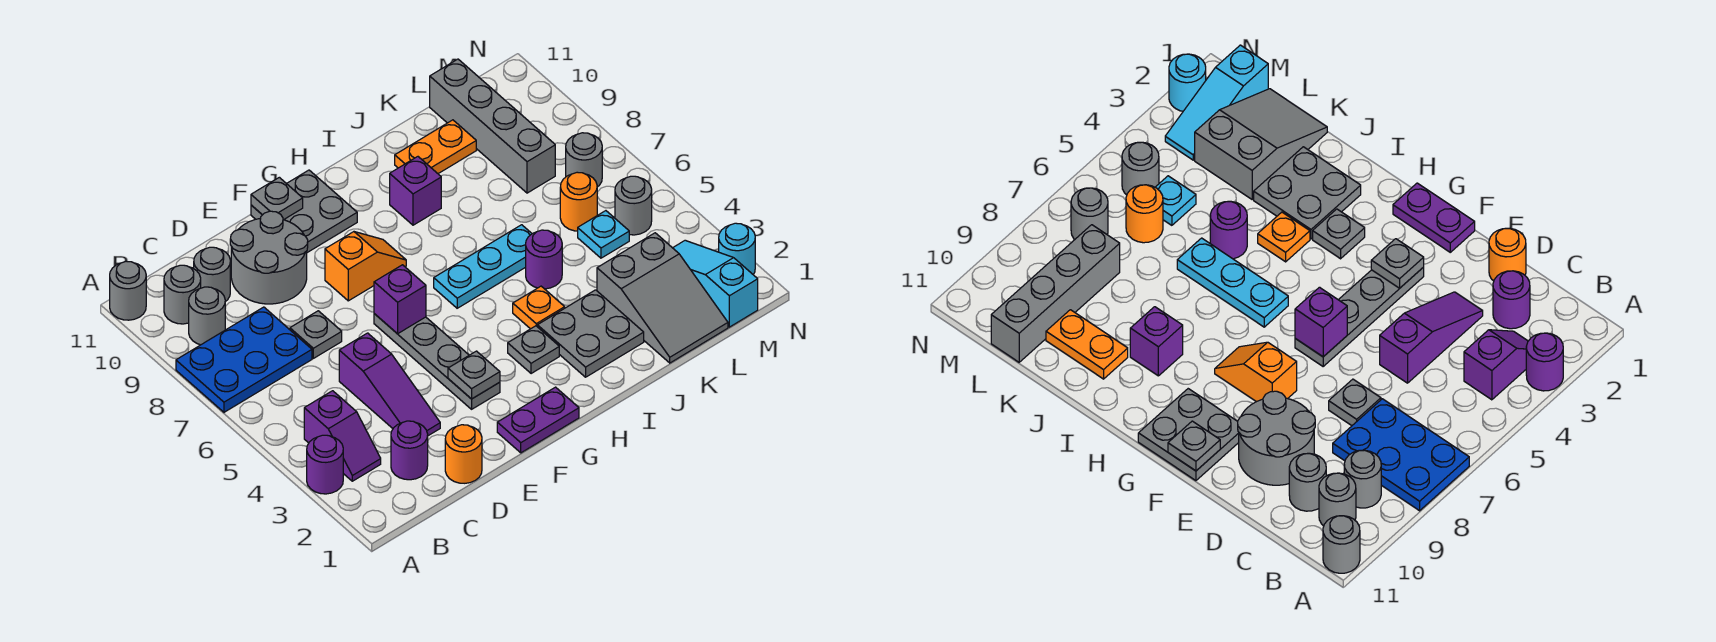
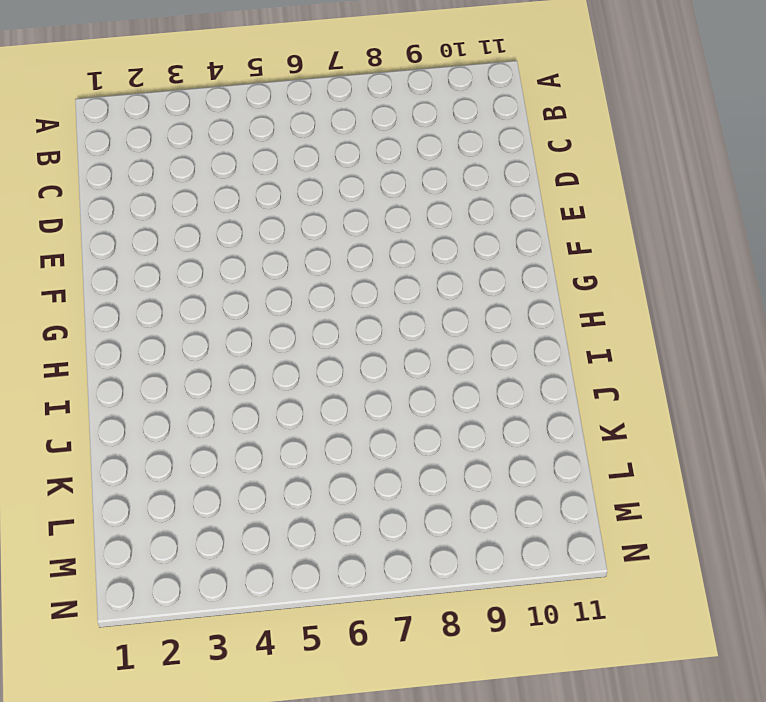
none -> purple 1x1 round brick [307,435,343,494]
none -> blue 2x3 plate [176,307,312,412]
none -> grey 1x1 round brick [110,261,146,320]
none -> purple 1x2 slope [304,391,381,481]

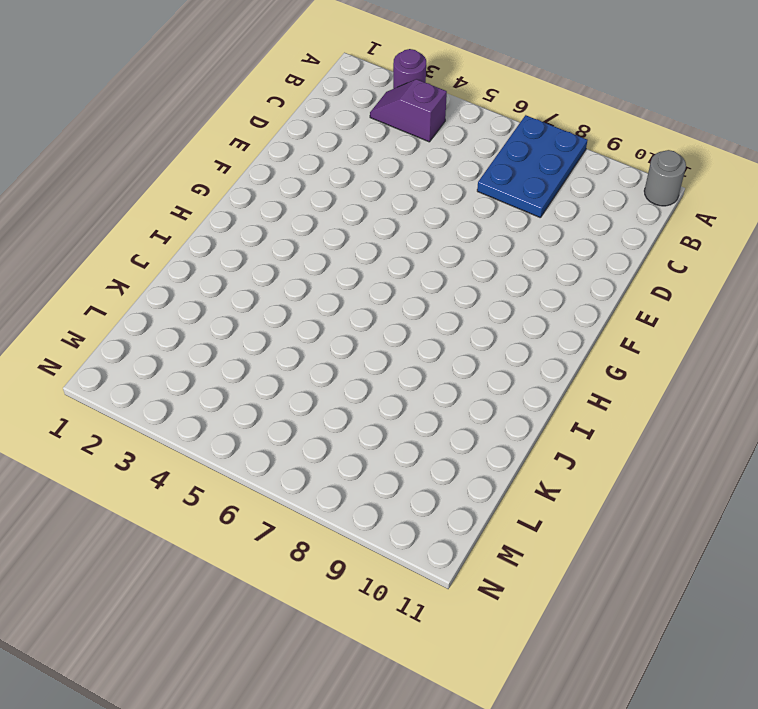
none -> grey 1x1 round brick [189,287,225,345]
none -> grey 1x1 round brick [164,265,201,324]
none -> purple 1x1 round brick [391,421,428,480]
none -> grey 1x1 round brick [194,247,230,302]

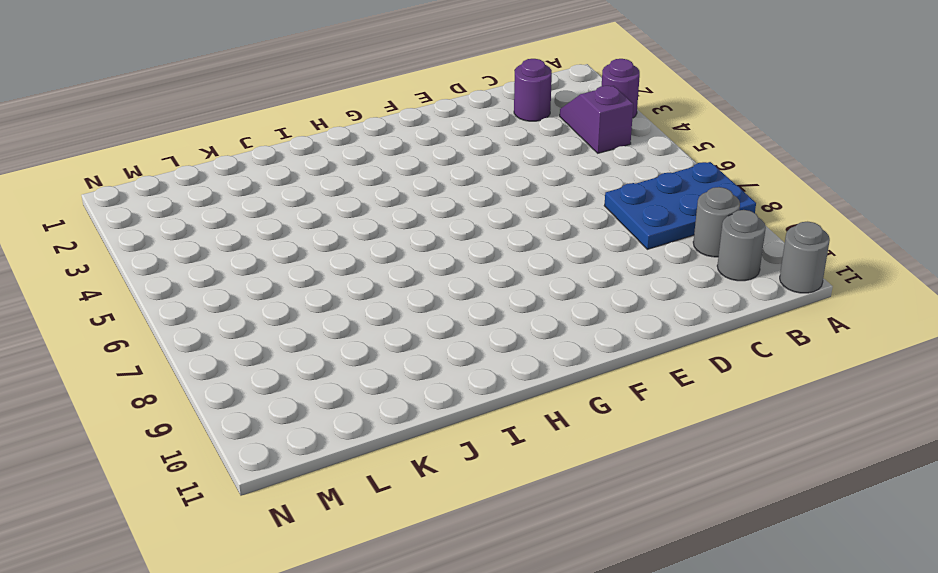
none -> grey 1x1 round brick [194,247,230,302]
none -> orange 1x1 round brick [445,425,482,483]
none -> purple 1x3 slope [339,333,440,436]
none -> grey 1x1 plate [290,311,342,358]

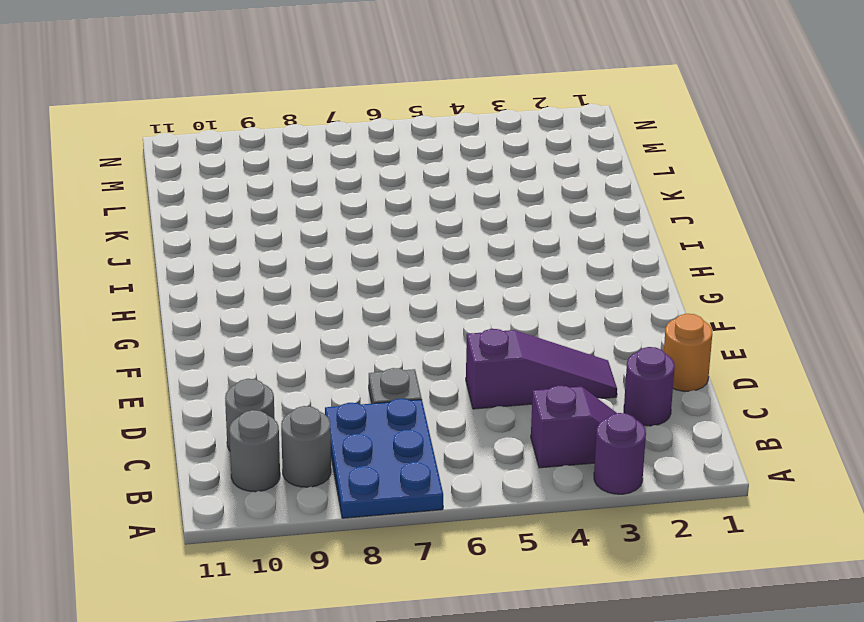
none -> grey 1x1 round brick [110,261,146,320]
none -> grey 2x2 round brick [230,211,308,304]
none -> purple 1x2 plate [497,387,579,453]
none -> grey 1x4 plate [374,314,500,409]

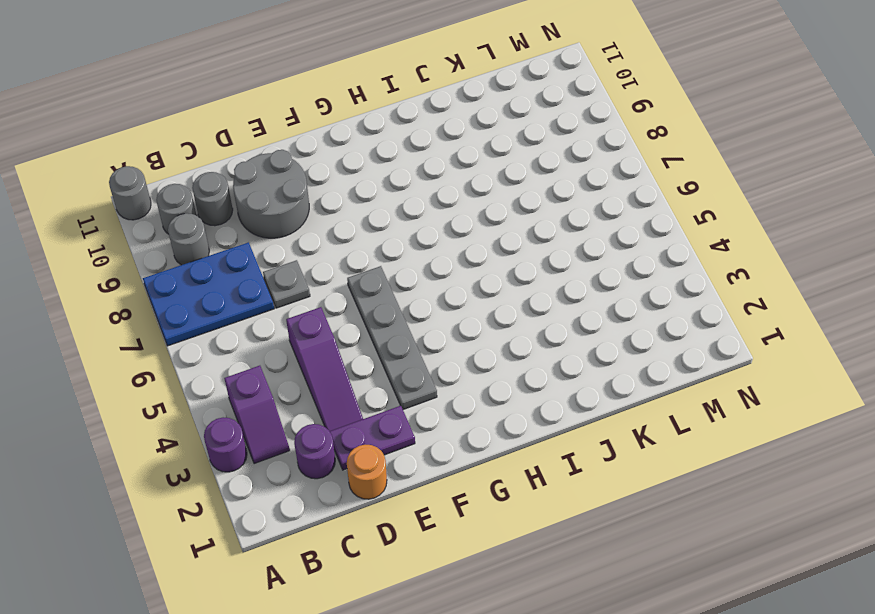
purple 1x2 plate [330,406,415,470] -> purple 1x2 plate moved to [497,387,579,453]
none -> orange 1x2 slope [325,232,406,301]
none -> grey 2x2 plate [251,170,357,253]
none -> grey 1x1 plate [508,326,559,374]
none -> cyan 1x3 plate [434,225,532,308]

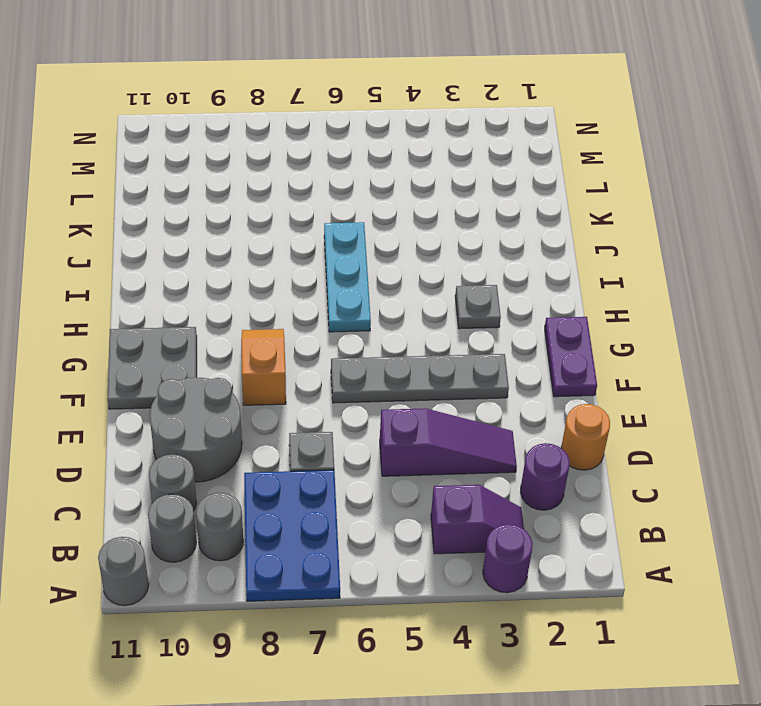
none -> grey 2x2 plate [537,290,644,377]
none -> orange 1x1 plate [513,286,565,329]
none -> purple 1x1 brick [390,157,441,225]
none -> purple 1x1 round brick [526,230,562,289]

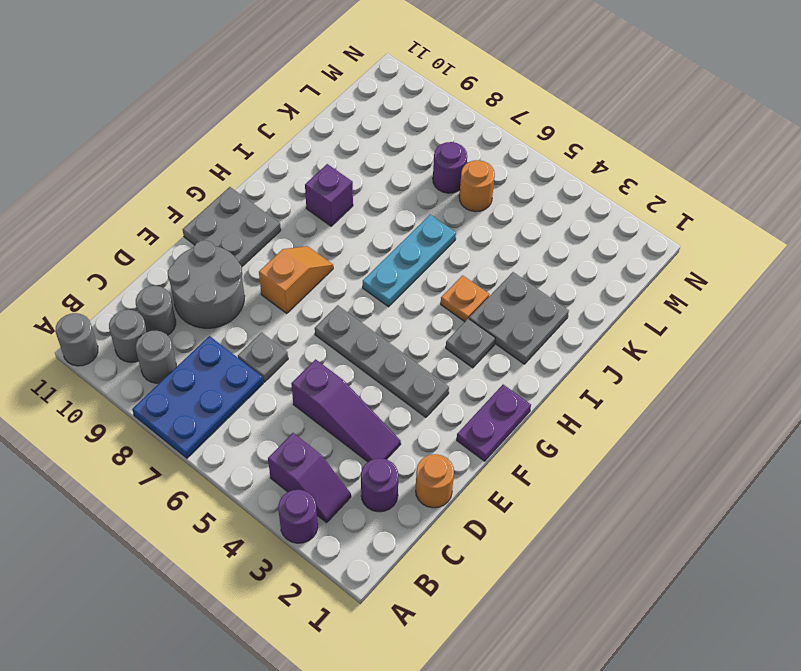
purple 1x1 round brick [433,142,467,193] -> purple 1x1 round brick moved to [526,230,562,289]
none -> orange 1x2 plate [395,120,476,174]
none -> grey 2x3 slope [597,233,728,363]
none -> cyan 1x1 plate [578,211,629,258]
none -> grey 1x4 brick [430,59,555,193]

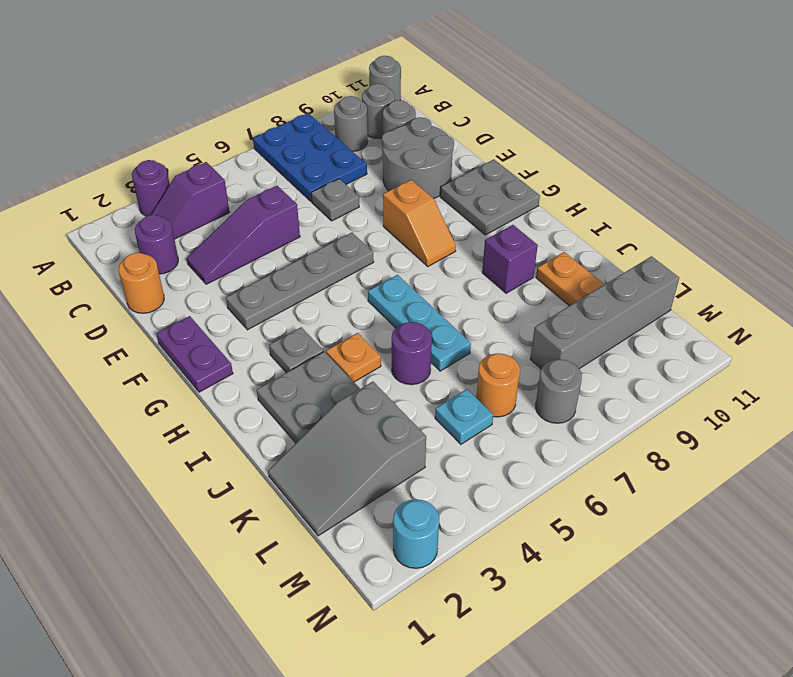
none -> cyan 1x3 slope [673,240,758,327]
none -> grey 1x1 round brick [615,176,652,235]
none -> grey 1x1 plate [448,351,500,399]
none -> purple 1x1 brick [374,265,426,334]

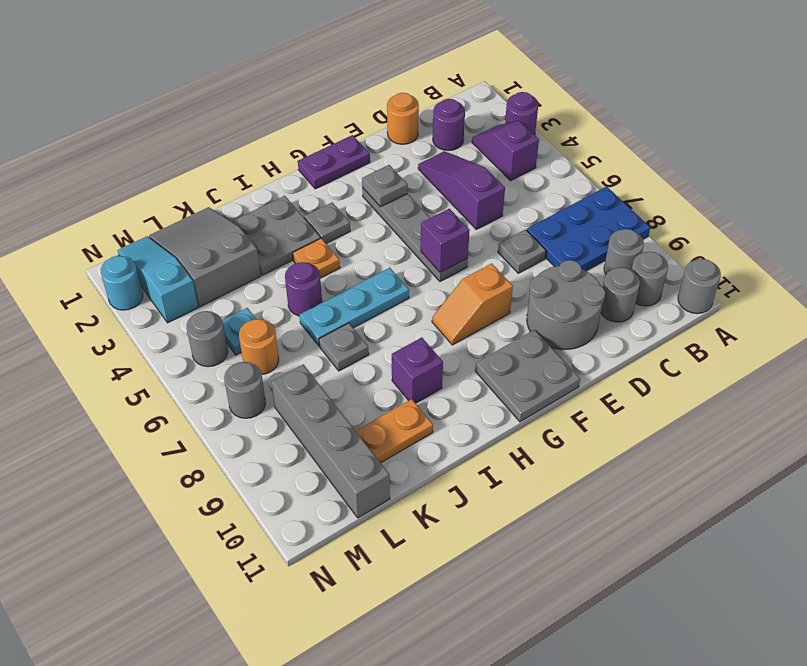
grey 1x1 plate [319,323,369,371] -> grey 1x1 plate moved to [251,177,303,220]
cyan 1x3 slope [118,236,198,323] -> cyan 1x3 slope turned to [673,240,758,327]

